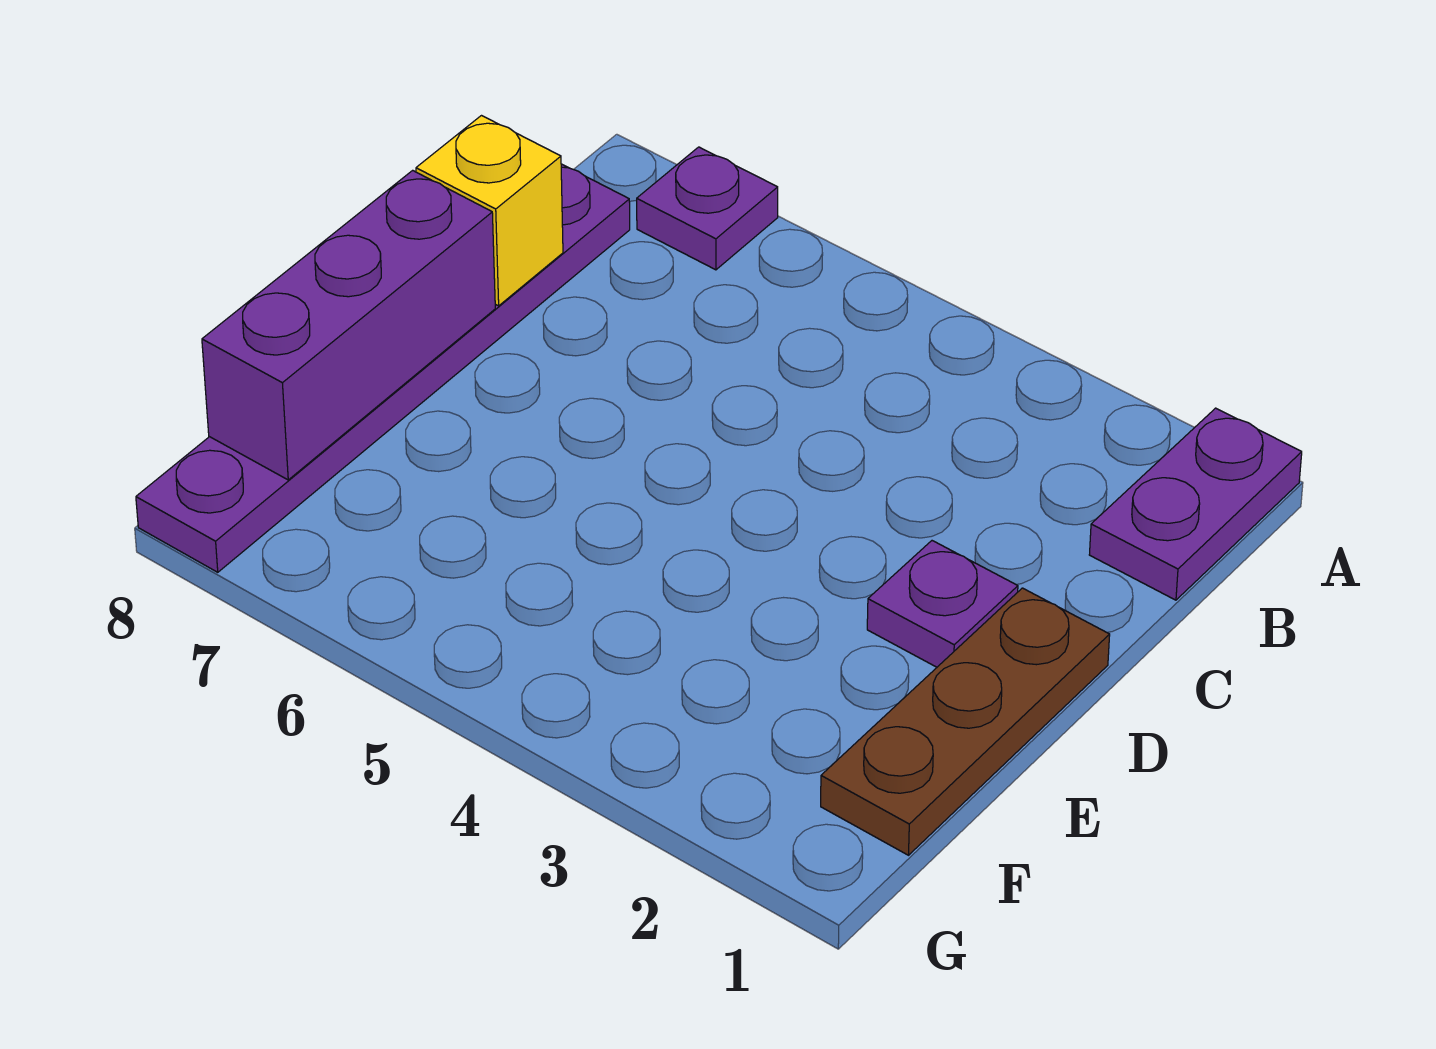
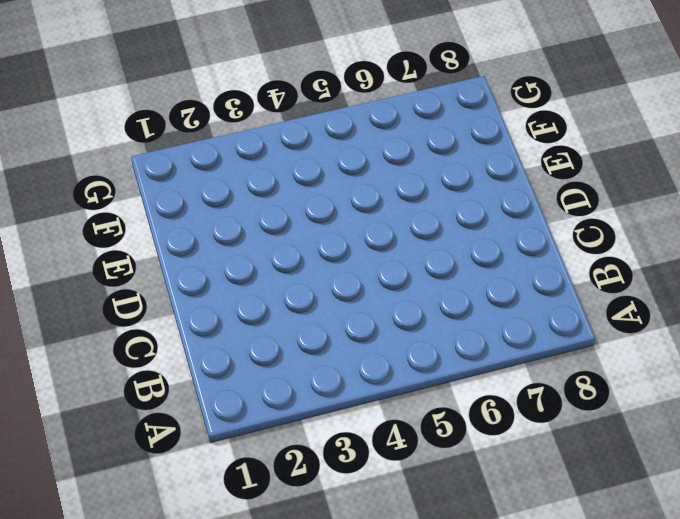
none -> purple 1x2 plate [1089,408,1302,600]
none -> purple 1x1 plate [637,147,778,270]

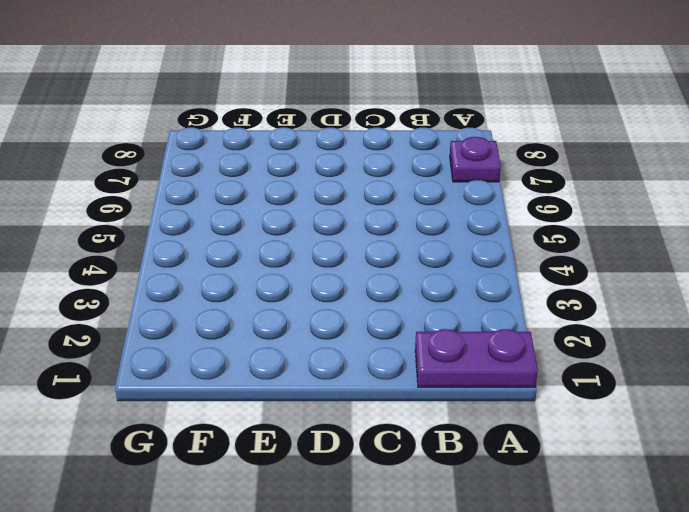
none -> purple 1x6 plate [136,164,630,572]
none -> brown 1x3 plate [821,588,1110,855]

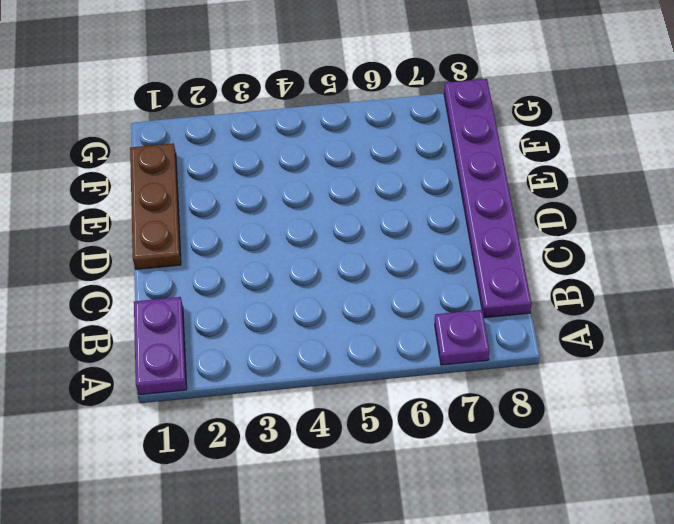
none -> purple 1x1 plate [867,541,1018,667]
none -> yellow 1x1 brick [416,116,563,306]

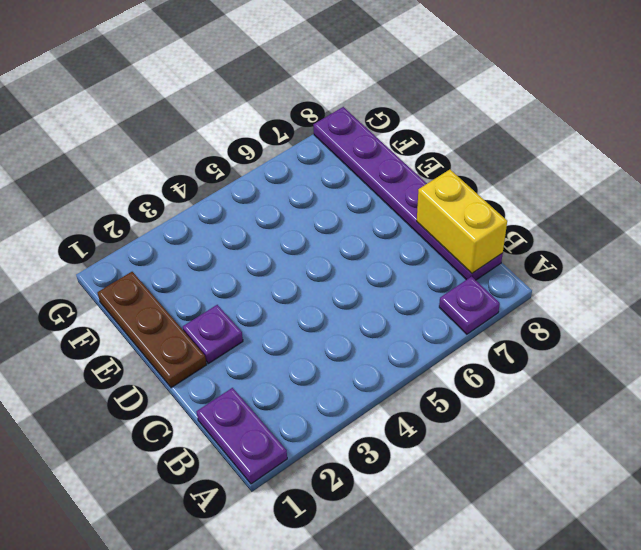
yellow 1x2 brick [417,170,507,273] -> yellow 1x1 brick [416,116,563,306]
none -> purple 1x3 brick [202,170,495,480]

